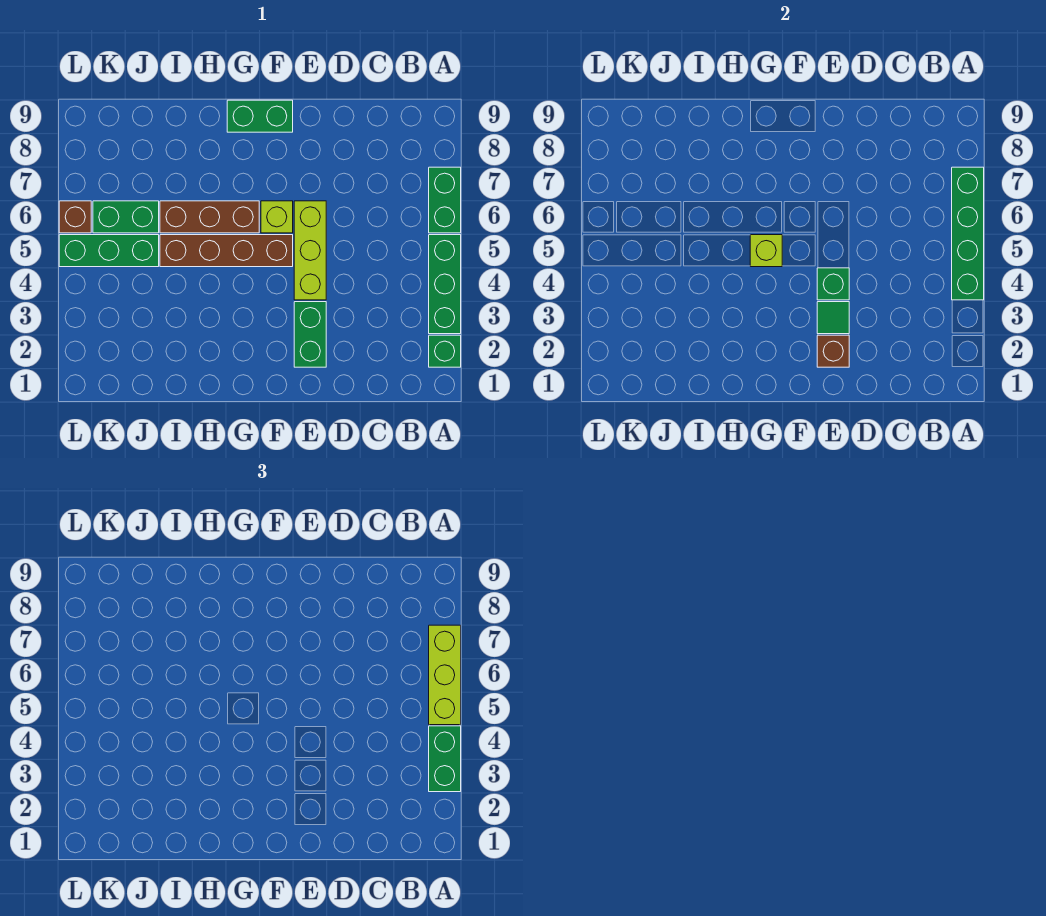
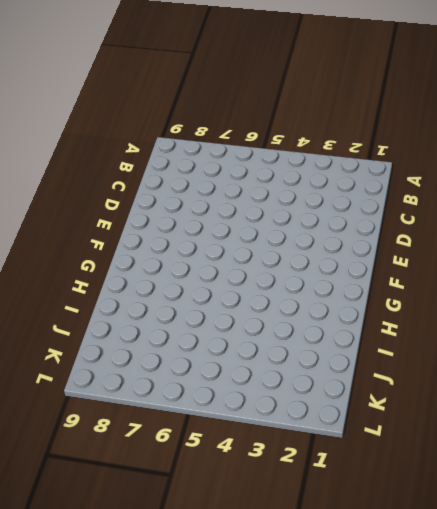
none -> green 1x1 brick [429,335,461,367]
none -> green 1x3 brick [429,235,461,334]
none -> green 1x2 brick [429,167,461,233]

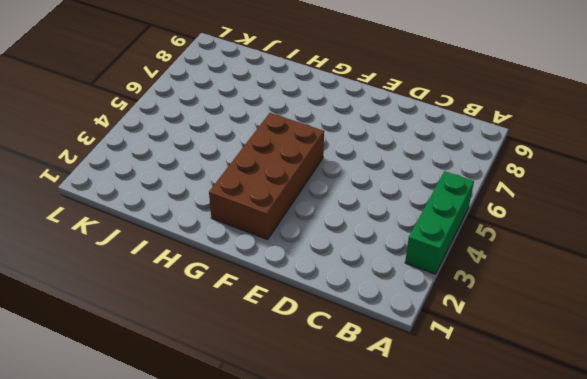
brown 2x4 brick [209,113,324,240] -> brown 1x4 brick [160,235,293,267]
none -> green 1x1 brick [429,335,461,367]
none -> green 1x2 brick [429,167,461,233]
none -> green 1x2 brick [294,302,326,367]

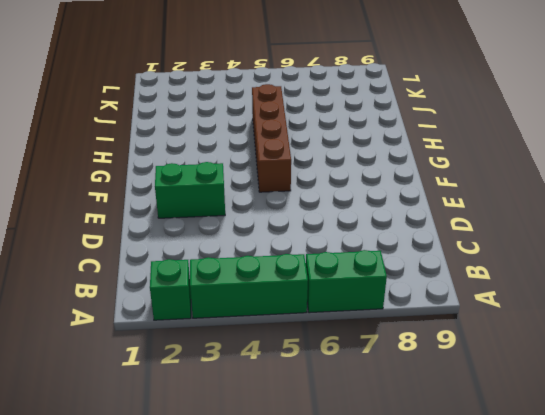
none -> lime 1x3 brick [294,201,326,300]
none -> lime 1x1 brick [261,201,293,233]
none -> green 1x2 brick [227,100,293,132]

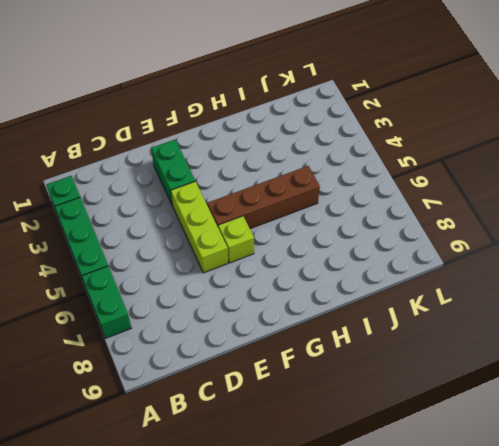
none -> green 1x2 brick [227,100,293,132]
none -> brown 1x3 brick [160,201,259,233]
none -> green 1x3 brick [59,235,159,267]

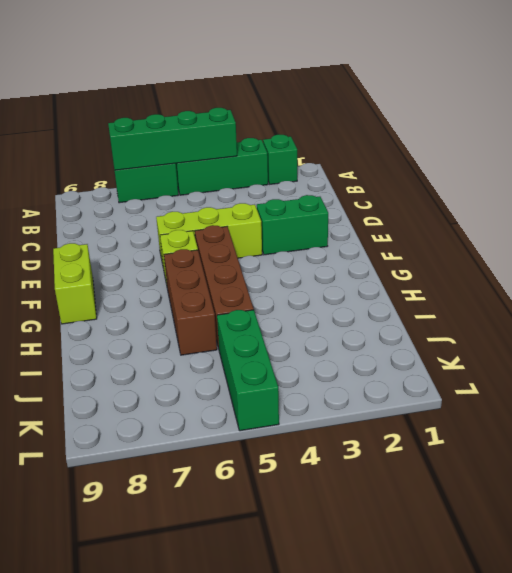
lime 1x2 brick [53,243,97,324] -> green 1x2 brick [227,100,293,132]
none -> green 1x2 brick [93,201,159,233]
none -> brown 1x1 brick [59,201,91,233]
none -> brown 1x1 brick [817,335,849,367]

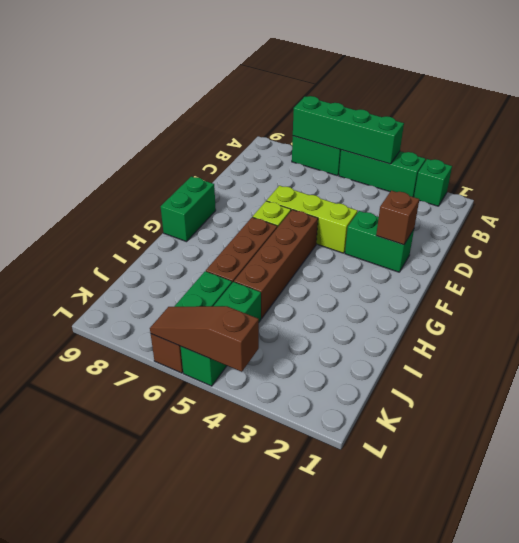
brown 1x3 slope [150,306,259,372] -> none
none -> green 1x1 tile [817,302,849,334]
none -> green 1x1 brick [817,268,849,300]
none -> lime 1x1 brick [750,235,782,267]

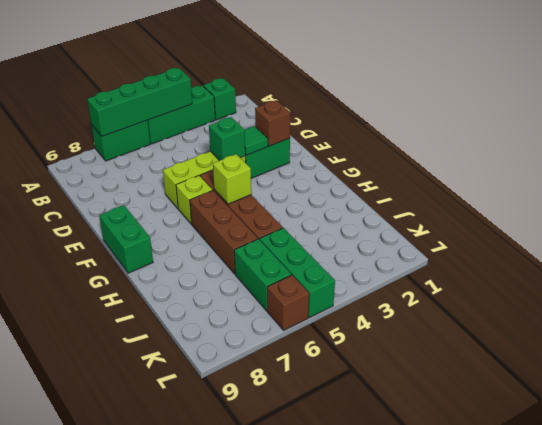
none -> green 1x2 brick [429,726,461,792]
none -> lime 1x3 brick [429,625,461,725]

